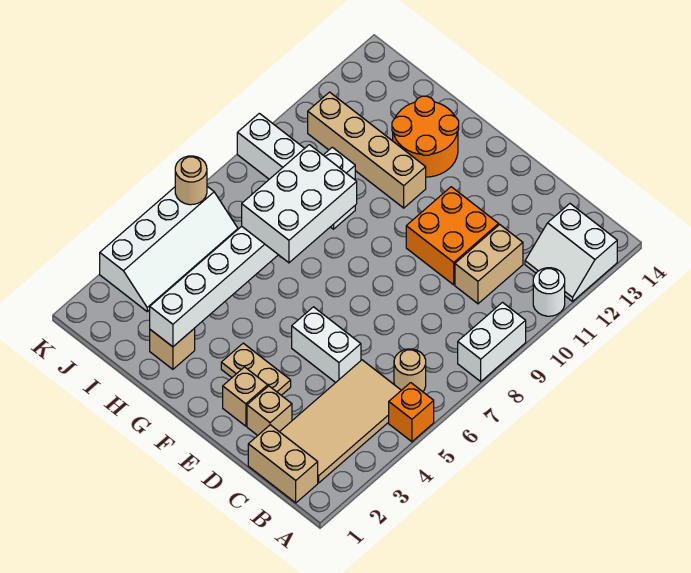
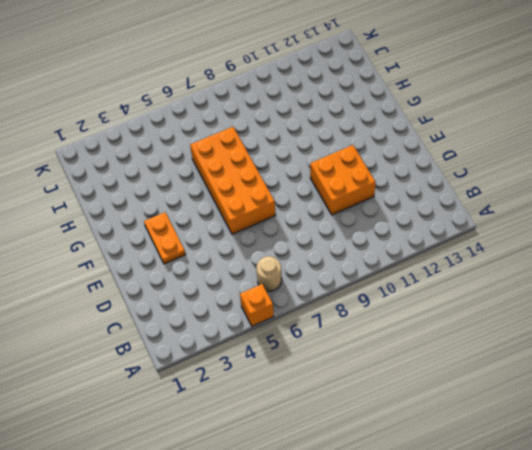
orange 1x2 plate [144,212,186,264] -> tan 1x2 plate [221,343,291,395]
orange 2x4 brick [190,127,276,234] -> none
none -> white 1x2 brick [458,303,526,381]
none -> white 1x1 round brick [533,268,565,316]
none -> white 2x2 slope [525,204,617,301]

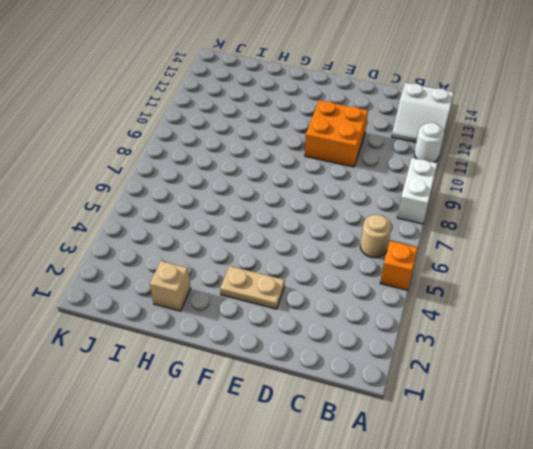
none -> tan 1x2 brick [248,425,318,503]
none -> tan 2x4 tile [280,360,401,483]
none -> tan 1x2 brick [455,225,523,304]

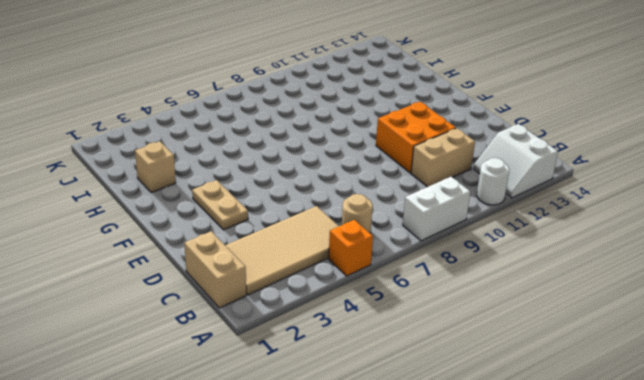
none -> tan 1x1 brick [247,386,292,435]
none -> white 1x2 brick [292,307,361,383]
none -> tan 1x1 brick [223,367,268,426]

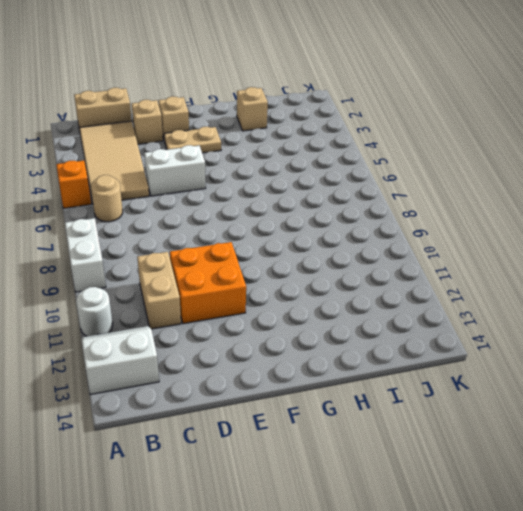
none -> tan 1x4 brick [308,92,426,208]
none -> orange 2x2 round brick [392,96,459,177]
none -> white 1x4 brick [237,113,355,229]

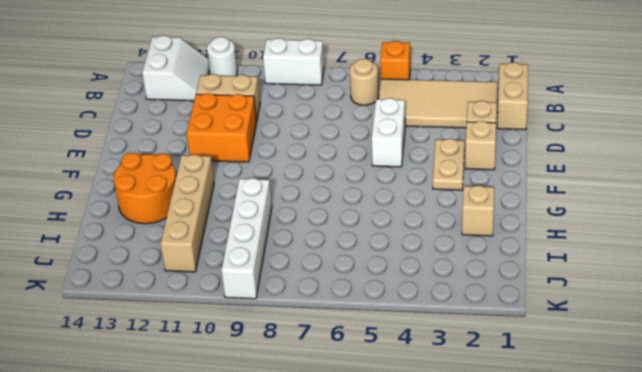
none -> white 2x4 slope [100,186,238,311]
none -> white 1x8 brick [150,147,355,347]
none -> tan 1x1 round brick [175,156,207,205]

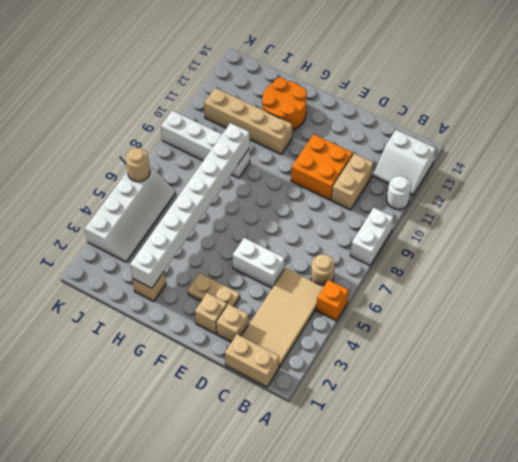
none -> white 2x3 brick [242,145,357,263]

